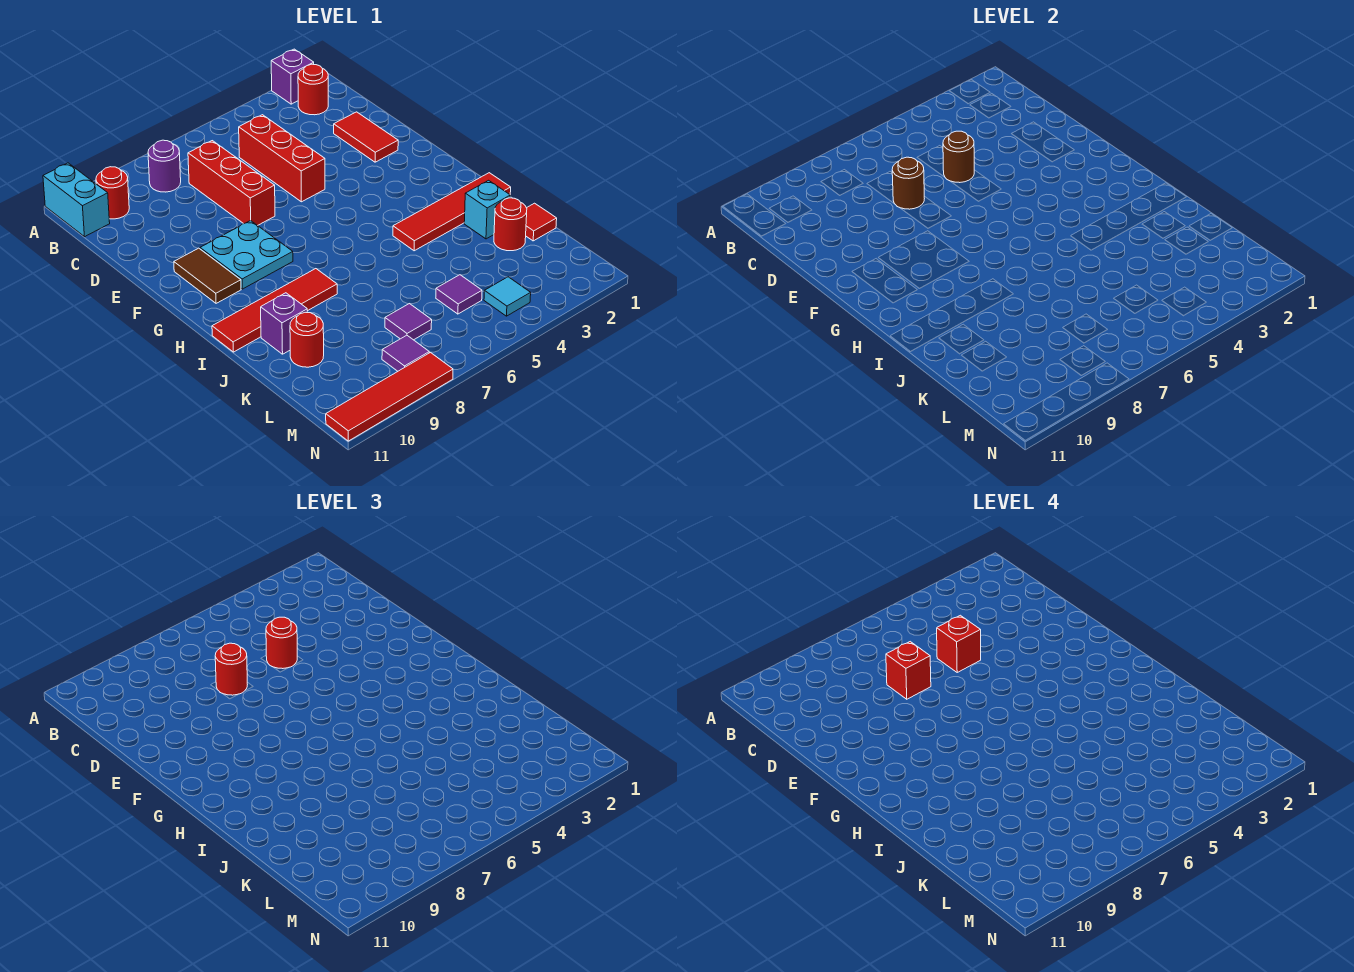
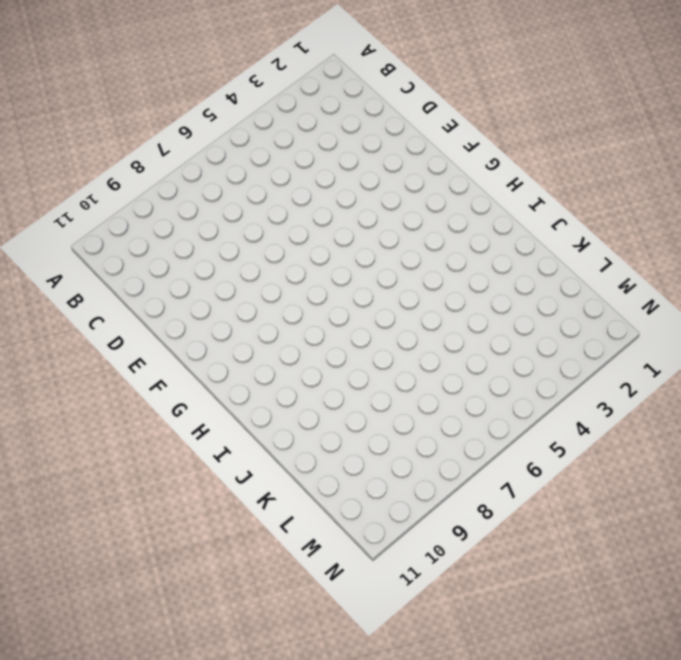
none -> purple 1x1 brick [271,49,314,104]
none -> cyan 1x2 brick [43,163,110,237]
none -> red 1x1 round brick [298,64,328,115]

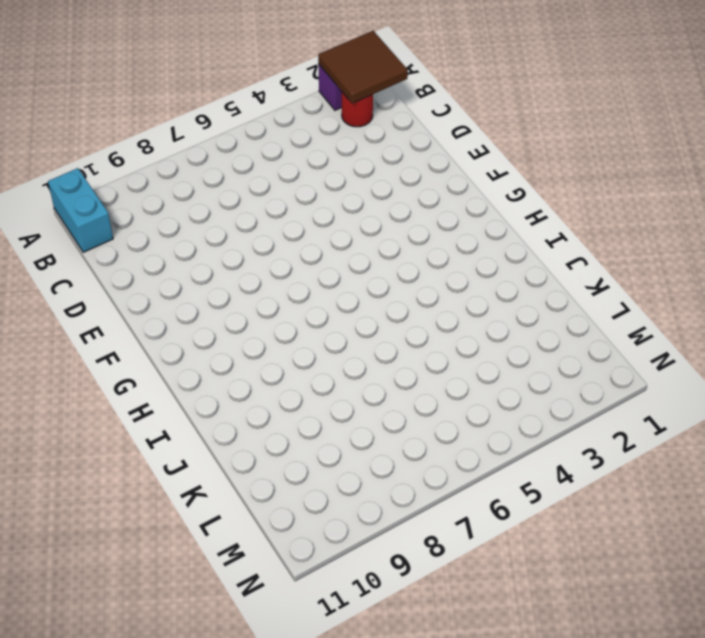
brown 2x2 tile [318,31,408,103] -> none
none -> purple 1x1 round brick [148,140,181,192]
none -> red 1x1 round brick [96,167,129,219]
none -> red 1x3 brick [239,115,325,202]

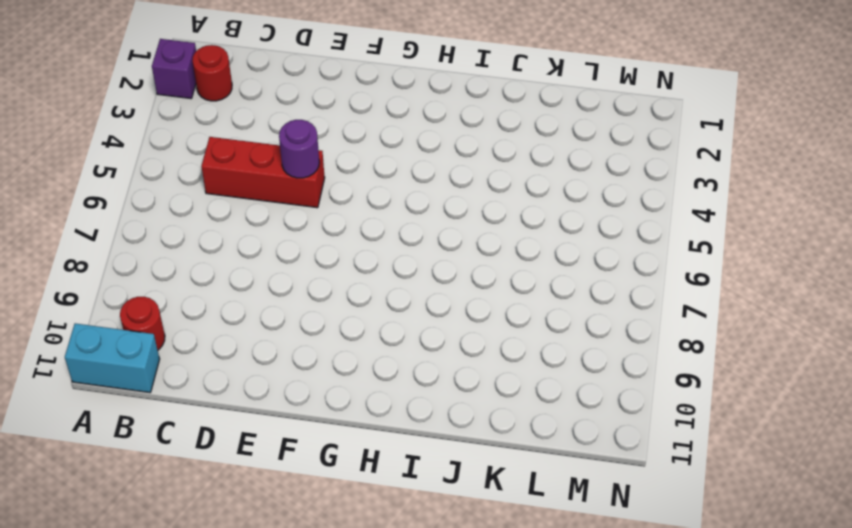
purple 1x1 round brick [279,120,319,178] -> purple 1x1 round brick moved to [148,140,181,192]
none -> red 1x3 brick [188,141,275,226]
none -> red 1x2 tile [334,112,398,162]
none -> cyan 2x2 plate [200,220,293,289]

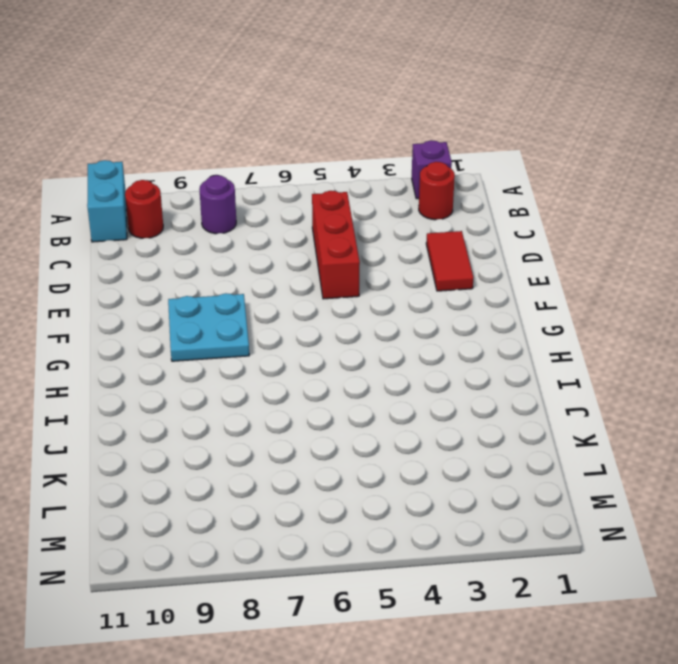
none -> red 1x3 brick [188,141,275,226]
none -> brown 1x2 tile [174,248,241,303]
none -> red 1x4 tile [393,173,511,251]

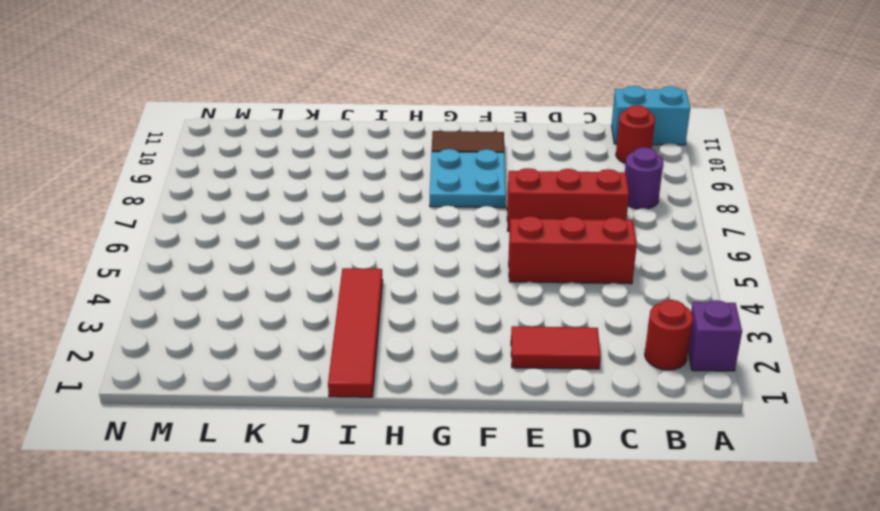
none -> red 1x4 tile [212,269,337,352]
none -> cyan 1x1 brick [464,180,510,239]
none -> purple 1x1 brick [261,293,307,354]

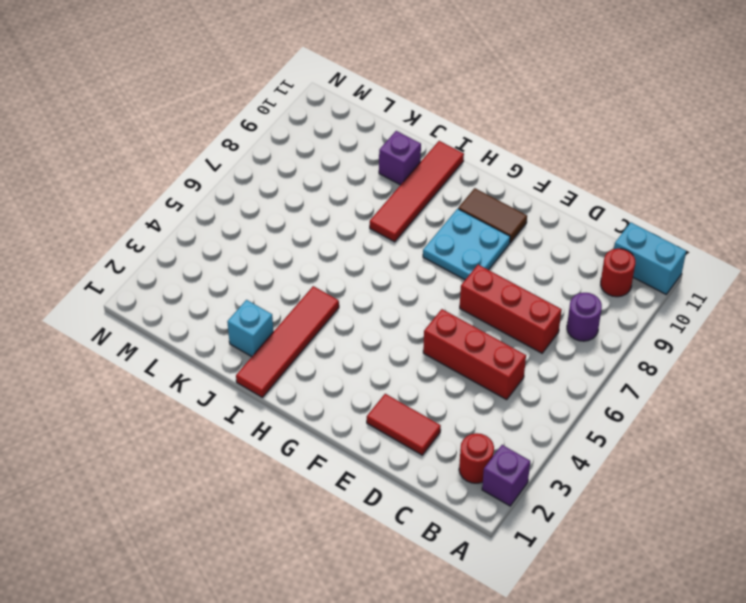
none -> red 1x1 tile [526,203,557,241]
none -> red 1x1 round brick [494,198,527,251]
none -> red 1x1 round brick [290,312,324,367]

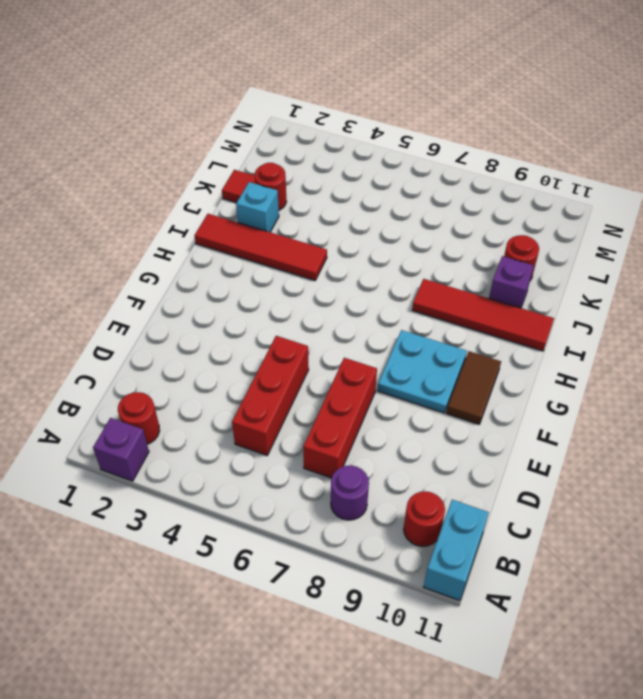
none -> red 1x2 tile [334,112,398,162]
none -> purple 1x1 tile [436,275,482,314]
none -> purple 1x1 tile [385,304,432,340]

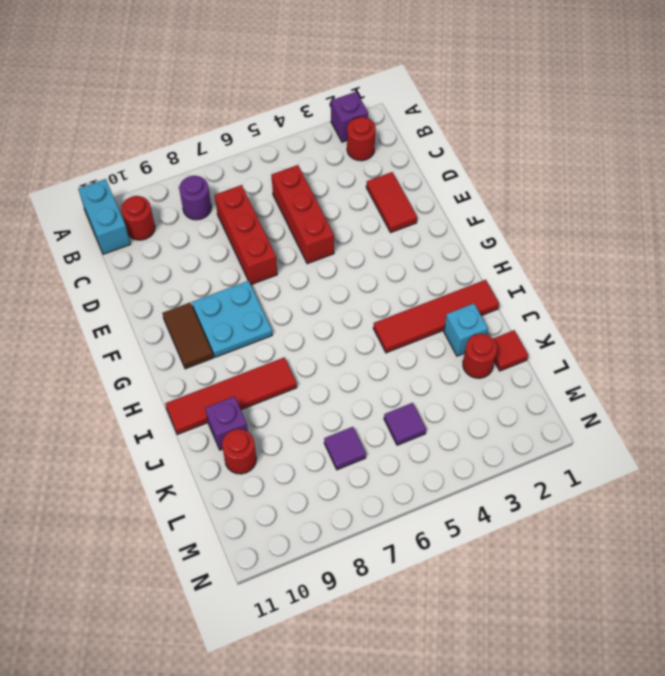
none -> cyan 1x1 tile [484,277,531,316]
none -> purple 1x1 tile [382,335,429,371]
none -> red 1x4 tile [326,352,453,441]

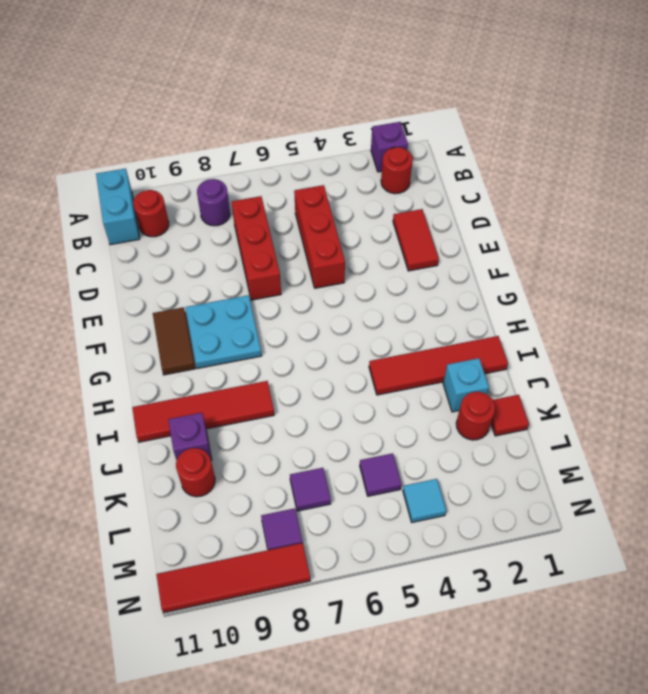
none -> brown 1x1 round brick [943,131,974,183]
none -> brown 1x1 round brick [892,157,924,209]
none -> red 1x1 round brick [266,617,297,669]

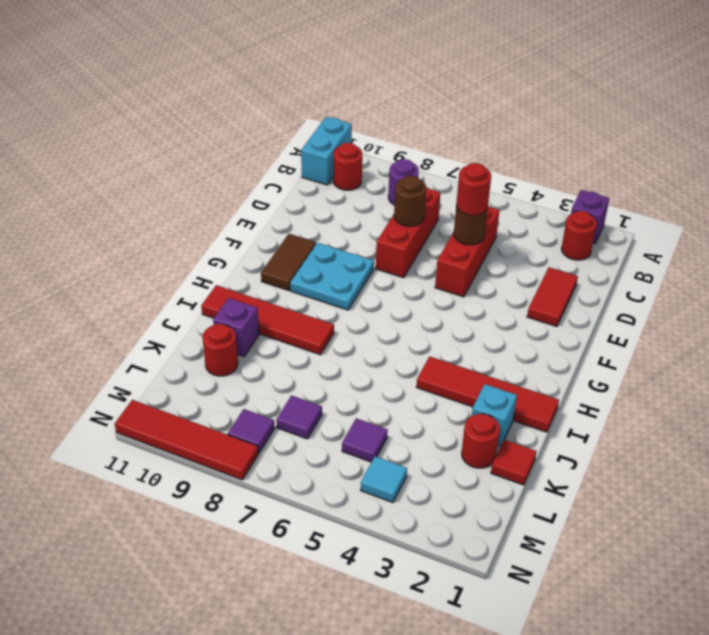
none -> red 1x1 round brick [215,643,247,695]
none -> red 1x1 brick [937,615,981,672]
none -> red 1x1 brick [886,642,931,699]

